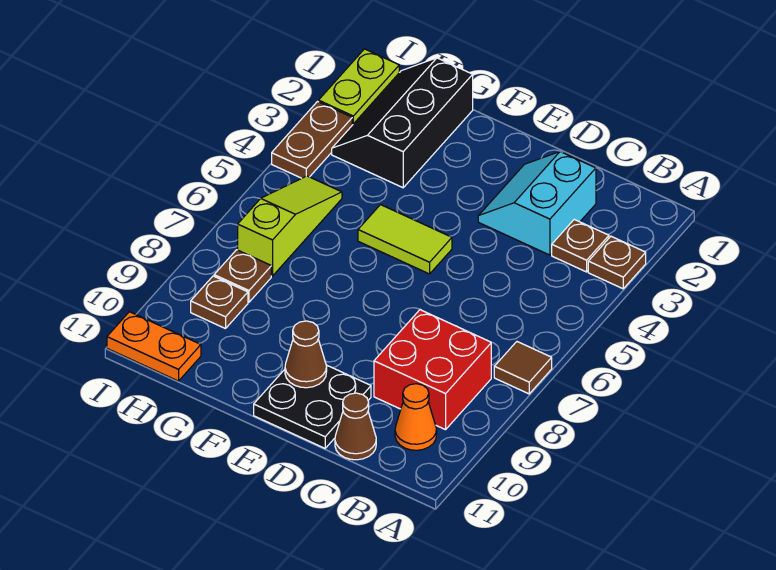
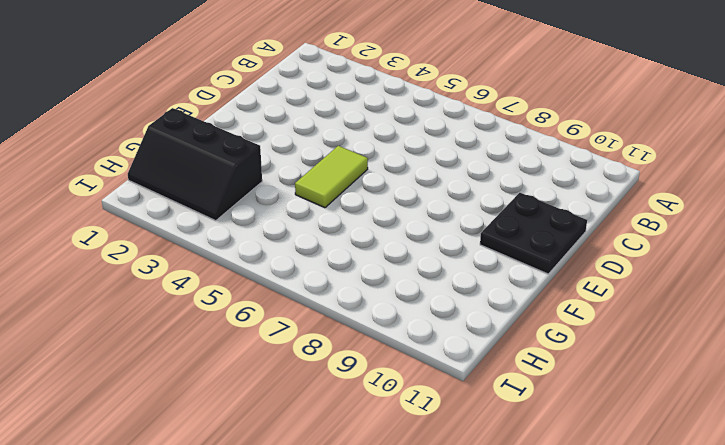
none -> brown 1x1 plate [588,236,646,289]
none -> brown 1x1 tile [494,342,552,394]
none -> brown 1x1 plate [552,219,609,272]

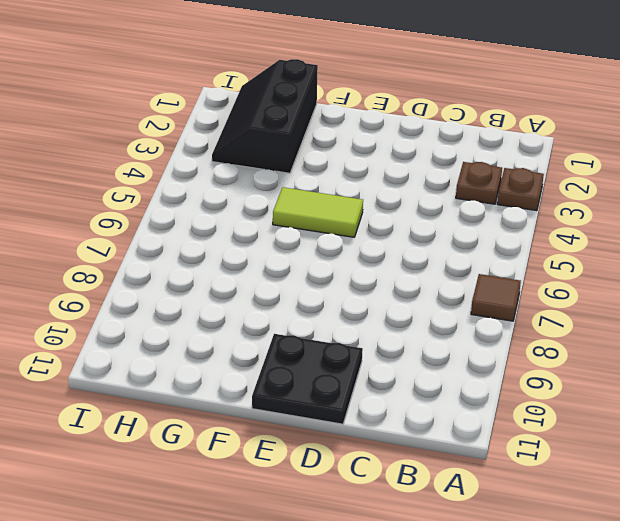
none -> red 2x2 brick [374,310,491,430]
none -> orange 1x1 cone [395,384,437,450]
none -> cyan 2x2 slope [478,152,596,255]

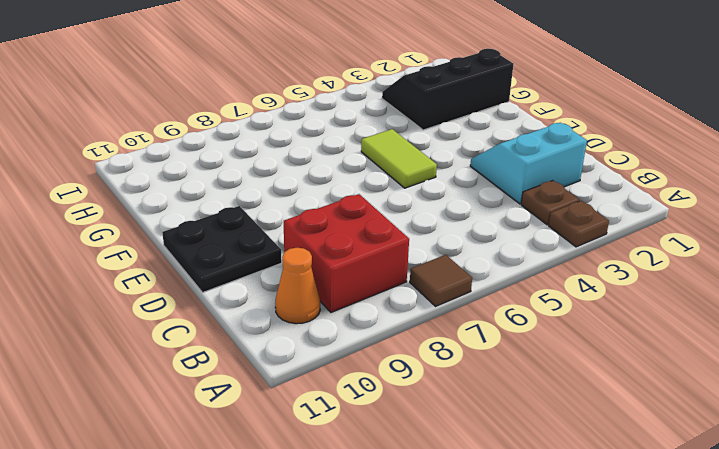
none -> brown 1x1 cone [335,393,376,460]
none -> lime 1x3 slope [238,176,342,276]
none -> brown 1x1 plate [214,250,271,302]

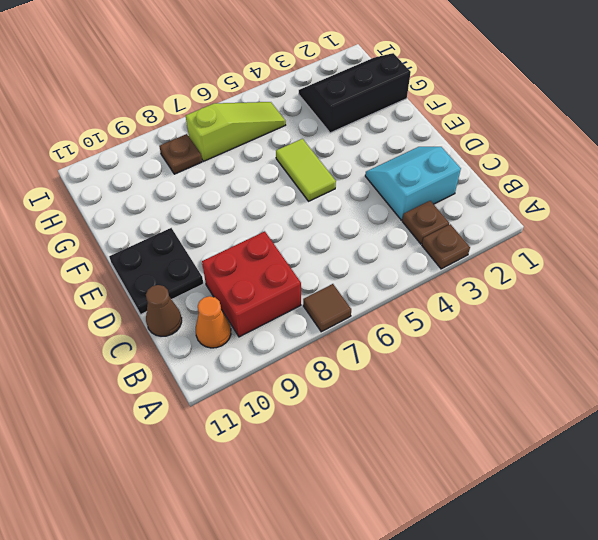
none -> brown 1x1 plate [191,276,248,329]
none -> orange 1x2 plate [107,312,201,381]
none -> lime 1x2 plate [319,49,399,125]

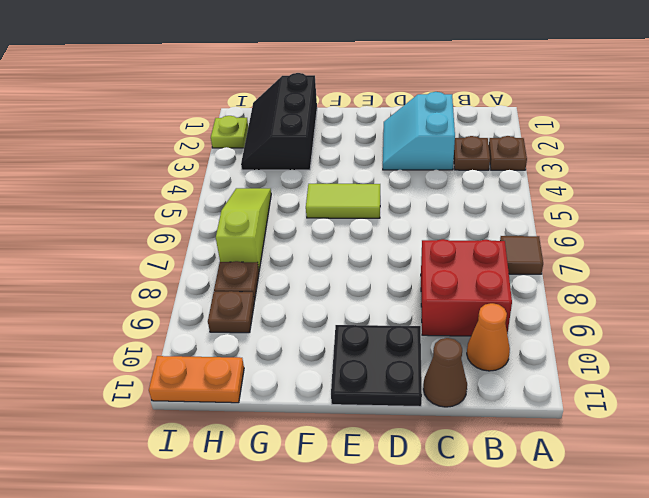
lime 1x1 plate [211,116,248,148] -> lime 1x2 plate [319,49,399,125]
none -> brown 1x2 plate [272,102,352,178]
none -> brown 1x1 cone [285,321,327,388]

